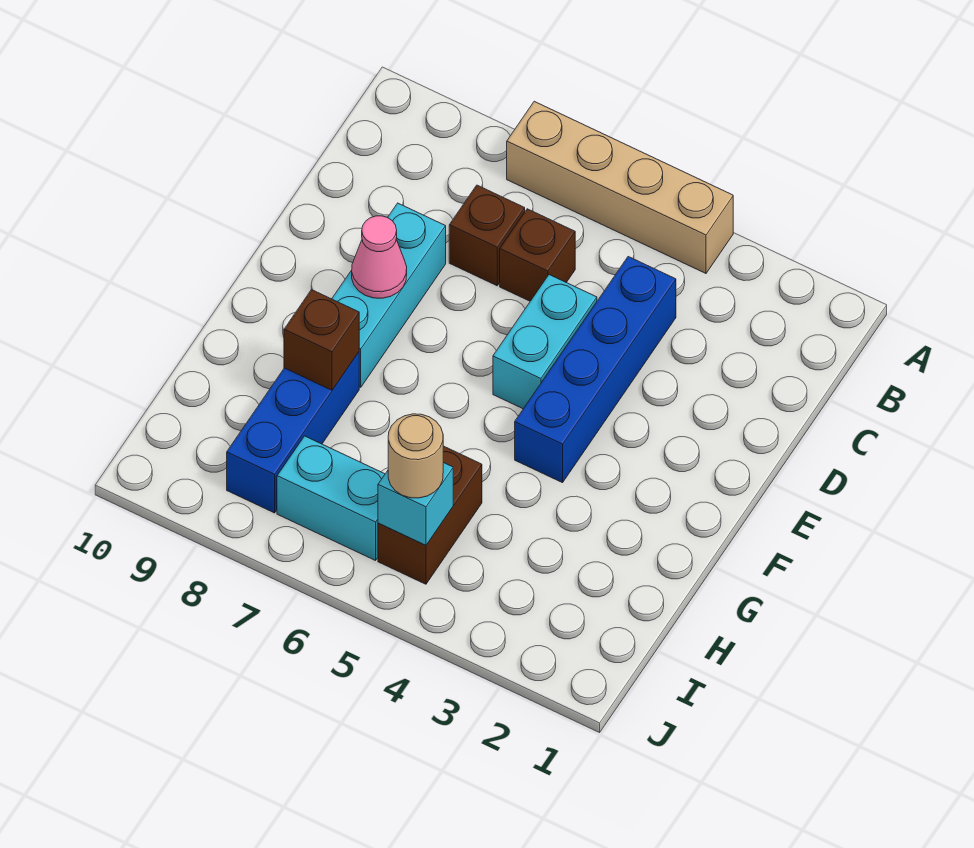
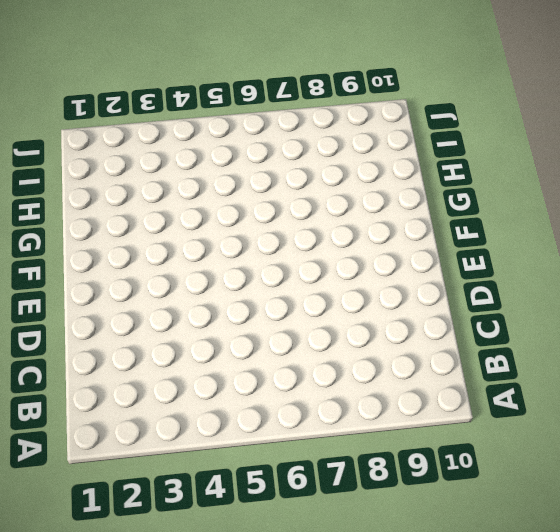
none -> tan 1x4 brick [507,101,733,273]
none -> blue 1x4 brick [515,257,676,483]
none -> brown 1x1 brick [500,209,575,301]

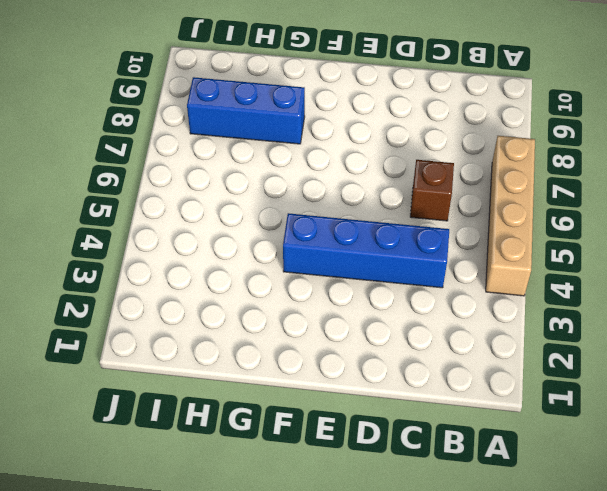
none -> brown 1x1 brick [449,185,525,286]
none -> cyan 1x2 brick [493,275,597,409]
none -> cyan 1x3 brick [332,203,446,387]

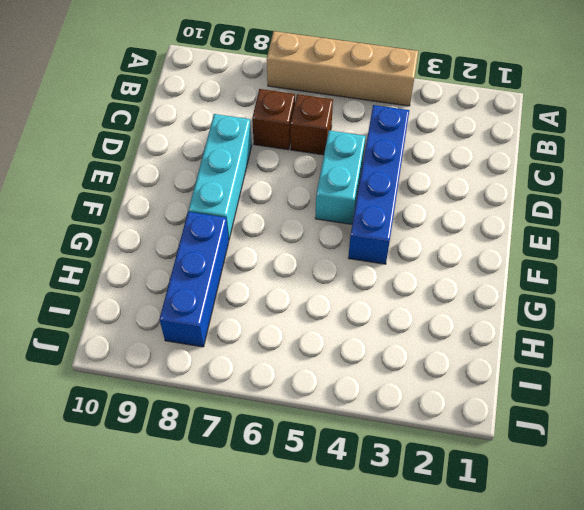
none -> brown 1x2 brick [378,446,482,584]
none -> cyan 1x2 brick [277,436,385,561]
none -> pink 1x1 cone [352,216,407,298]

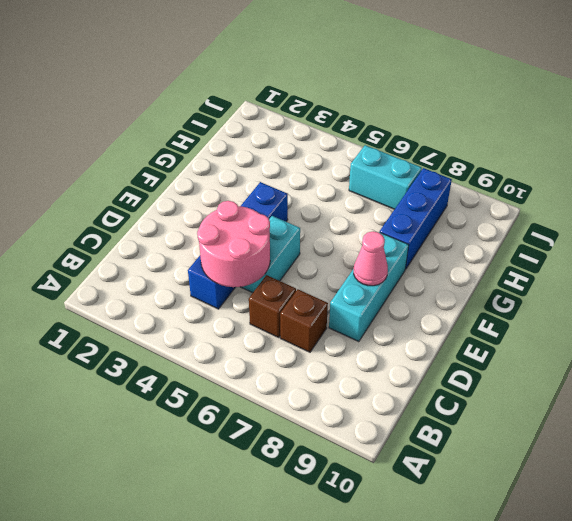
pink 2x2 round brick [197,201,270,287] -> none
none -> tan 1x4 brick [507,101,733,273]
none -> brown 1x2 brick [378,446,482,584]
none -> brown 1x1 brick [284,290,359,390]

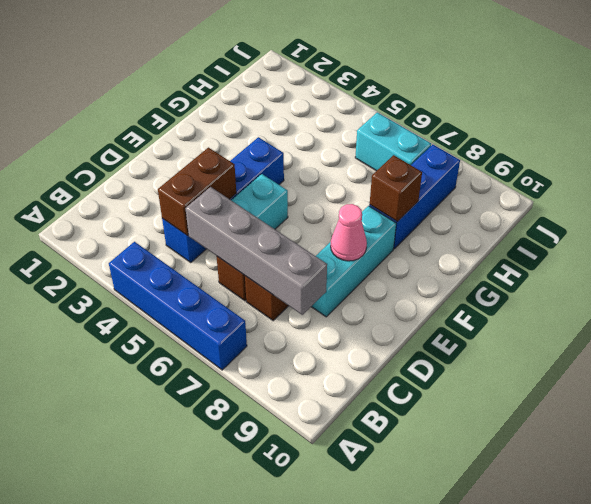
blue 1x4 brick [109,242,247,370] -> tan 1x4 brick [507,101,733,273]
brown 1x2 brick [158,148,236,235] -> brown 1x2 brick moved to [378,446,482,584]
grey 1x4 brick [185,187,327,315] -> none
none -> cyan 1x1 brick [378,463,453,545]
none -> tan 1x1 round brick [388,414,443,498]

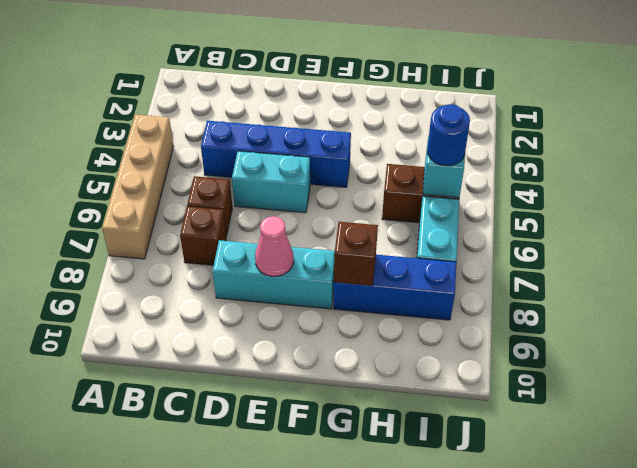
blue 1x1 round brick [427,104,470,166] -> tan 1x1 round brick [388,414,443,498]

